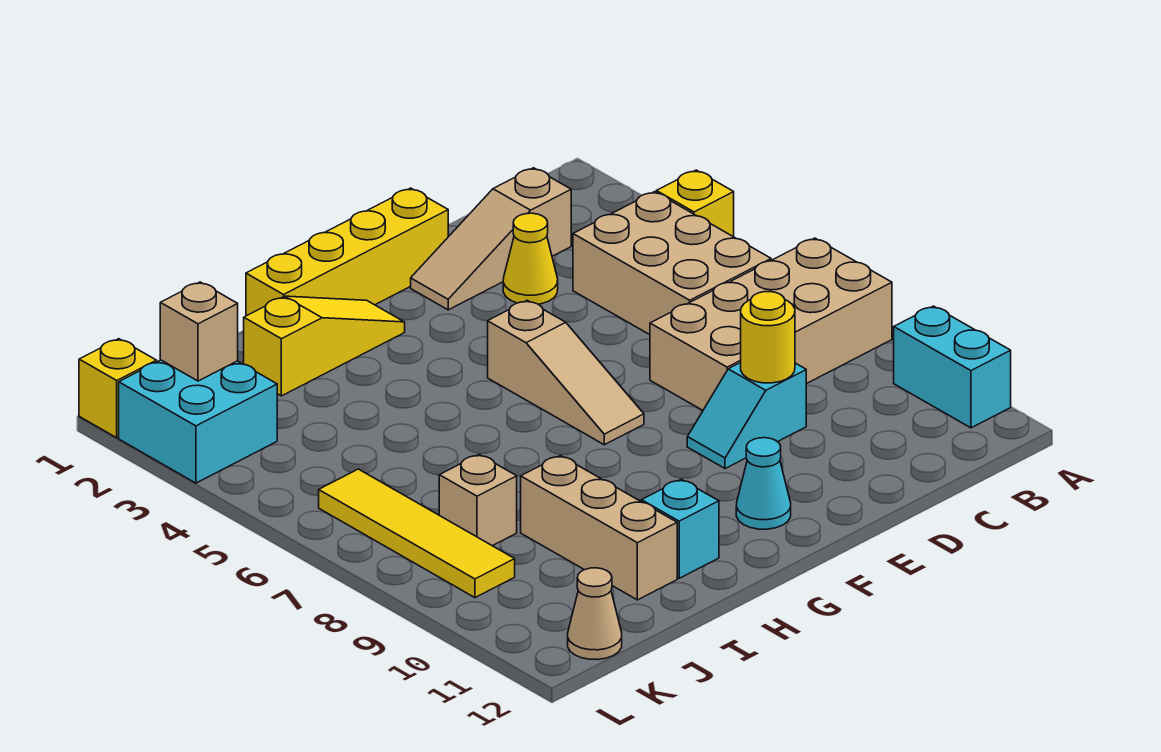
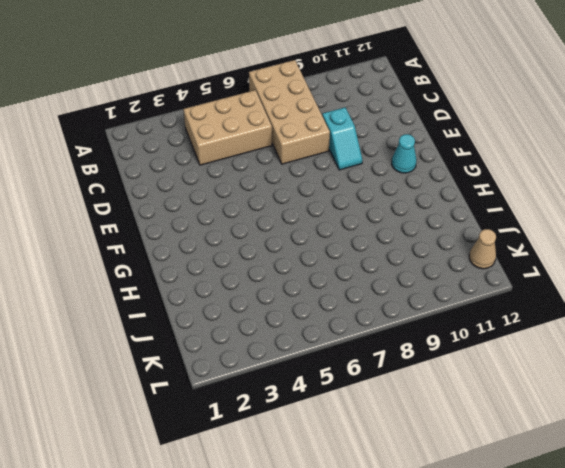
none -> yellow 1x1 brick [656,170,734,237]
none -> cyan 1x2 brick [894,306,1011,428]
none -> tan 1x3 slope [411,168,571,310]

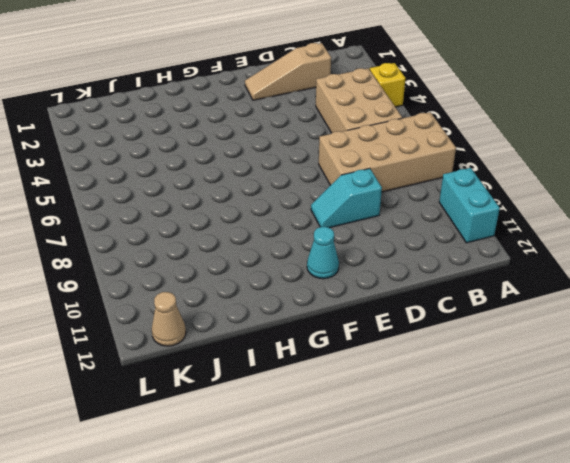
none -> yellow 1x1 cone [503,213,558,304]
none -> yellow 1x4 brick [246,188,448,316]
none -> tan 1x3 slope [488,300,644,445]

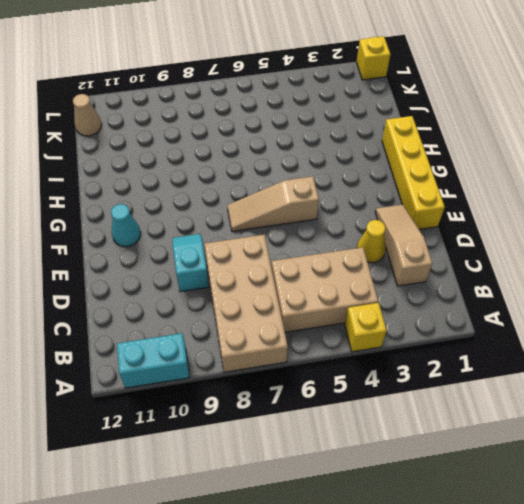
none -> yellow 1x3 slope [244,296,405,396]
none -> cyan 1x1 brick [642,479,719,578]
none -> tan 1x3 brick [521,456,677,600]

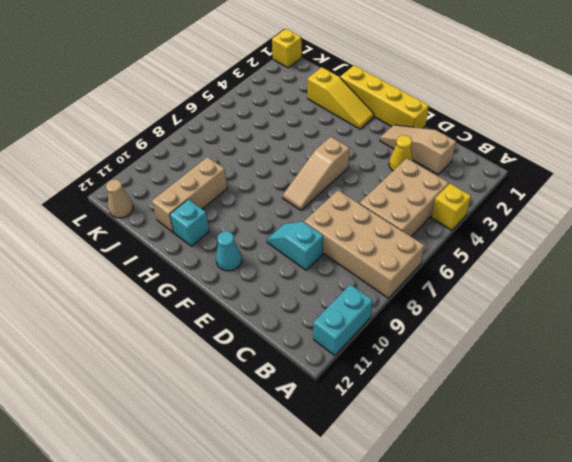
none -> tan 1x1 brick [439,454,517,546]
none -> cyan 2x2 brick [119,360,277,483]
none -> yellow 1x4 tile [319,469,515,598]

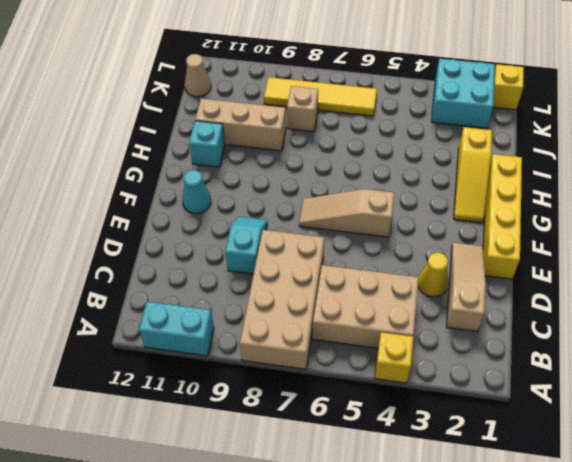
none -> yellow 1x1 round brick [741,292,795,383]
none -> tan 1x1 brick [160,282,238,381]

